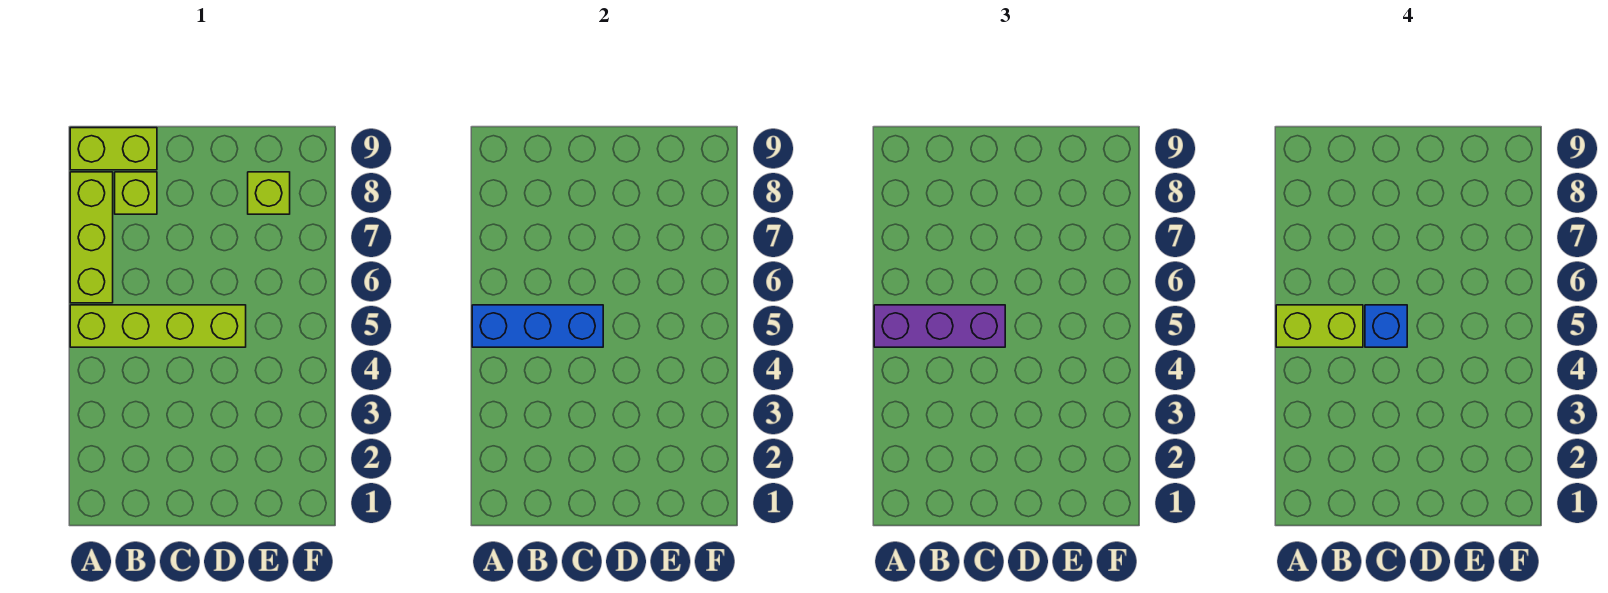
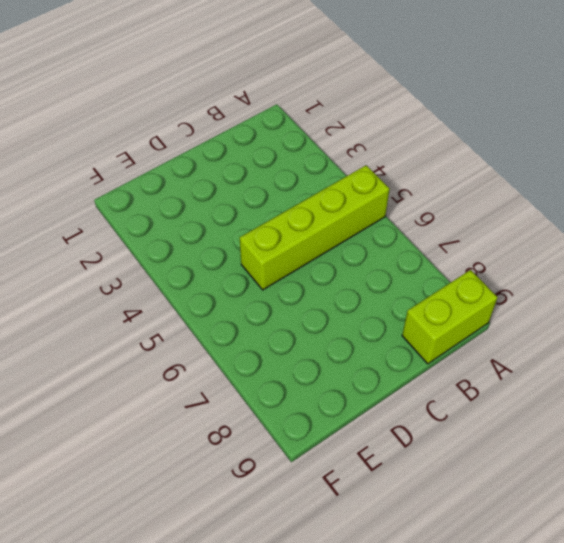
none -> lime 1x3 brick [70,172,113,303]
none -> lime 1x1 brick [115,172,157,214]

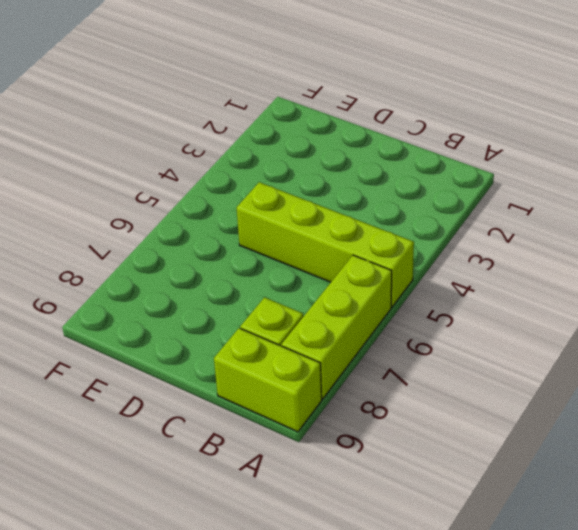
none -> lime 1x1 brick [248,172,290,214]
none -> blue 1x3 brick [472,305,603,347]

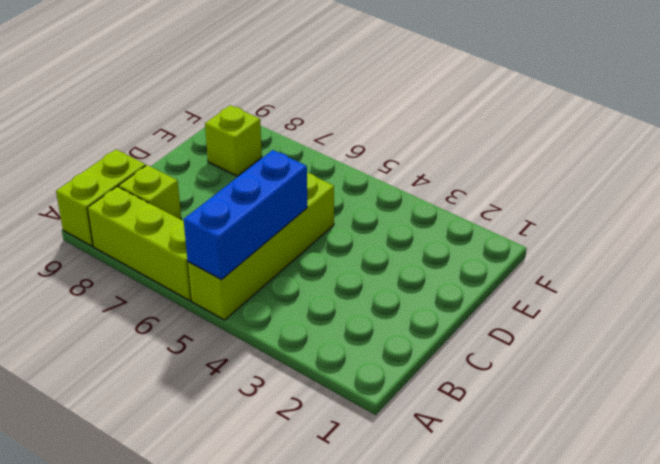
none -> purple 1x3 brick [874,305,1005,347]
none -> lime 1x2 brick [1276,305,1363,347]

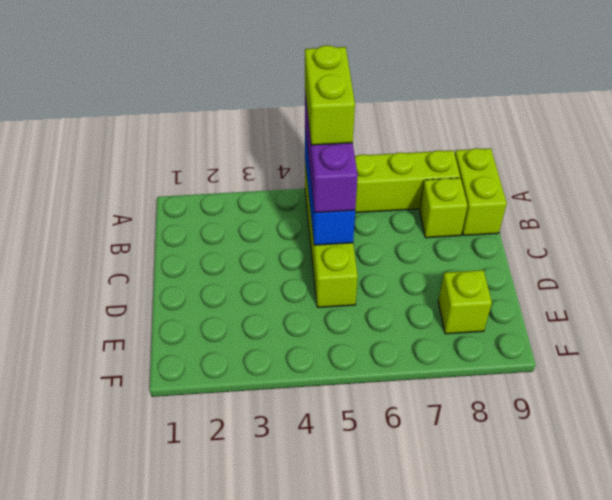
none -> blue 1x1 brick [1365,305,1407,347]

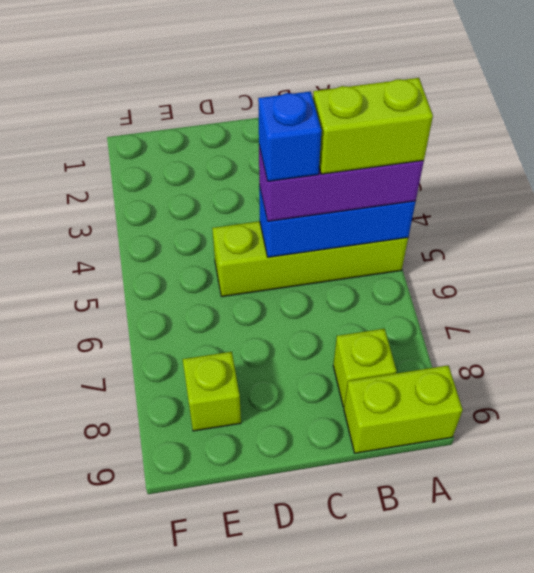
none -> lime 1x3 brick [70,172,113,303]

